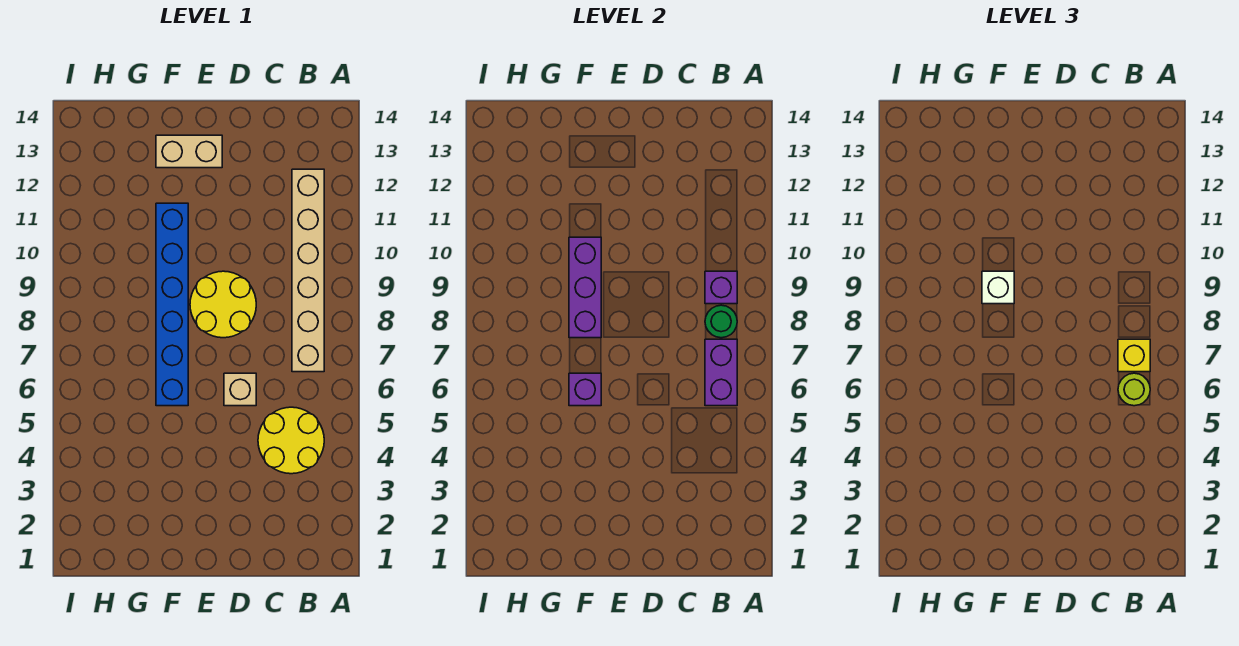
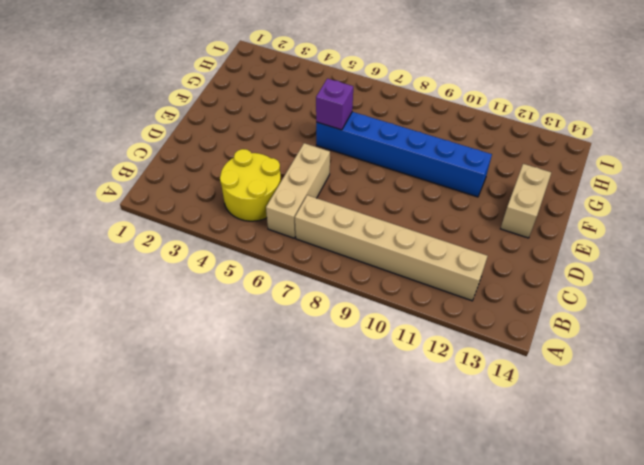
tan 1x3 brick [266,143,330,238] -> tan 1x1 brick [224,373,256,406]
none -> yellow 2x2 round brick [190,271,256,338]
none -> purple 1x2 brick [705,339,737,406]
none -> green 1x1 round brick [705,305,737,338]

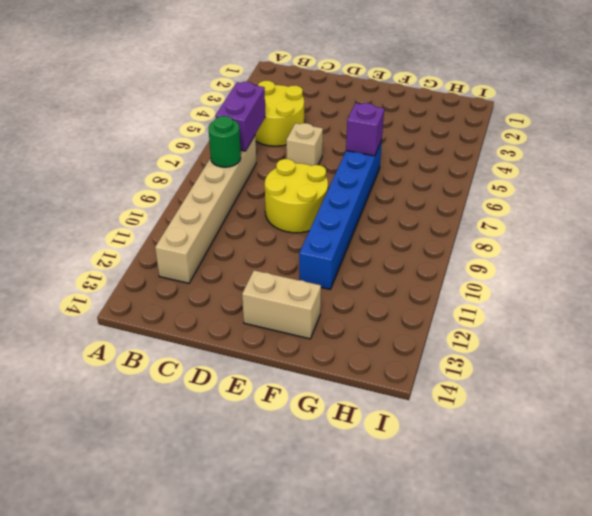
none -> purple 1x1 brick [705,271,737,304]
none -> purple 1x3 brick [569,237,601,338]
none -> lime 1x1 round brick [1118,373,1150,406]

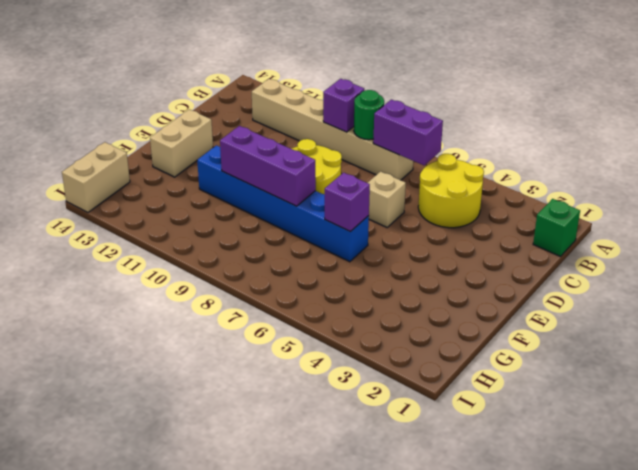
green 1x1 brick [533,199,580,257] -> none
tan 1x2 brick [62,142,130,212] -> none
none -> lime 1x1 round brick [1118,373,1150,406]
none -> yellow 1x1 brick [1118,339,1150,372]
none -> white 1x1 brick [982,271,1014,304]

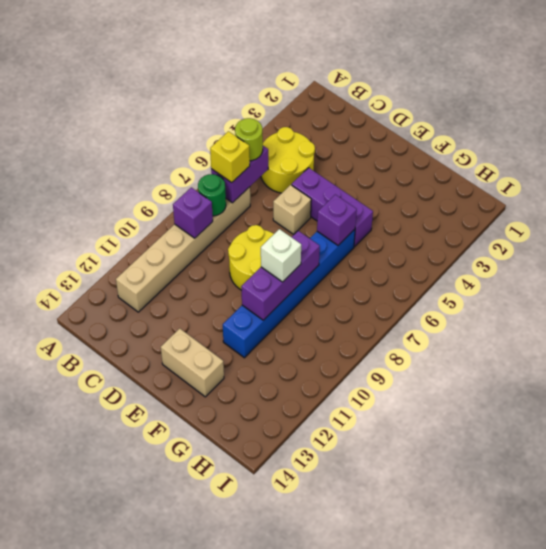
purple 1x3 brick [292,168,373,247] -> none

